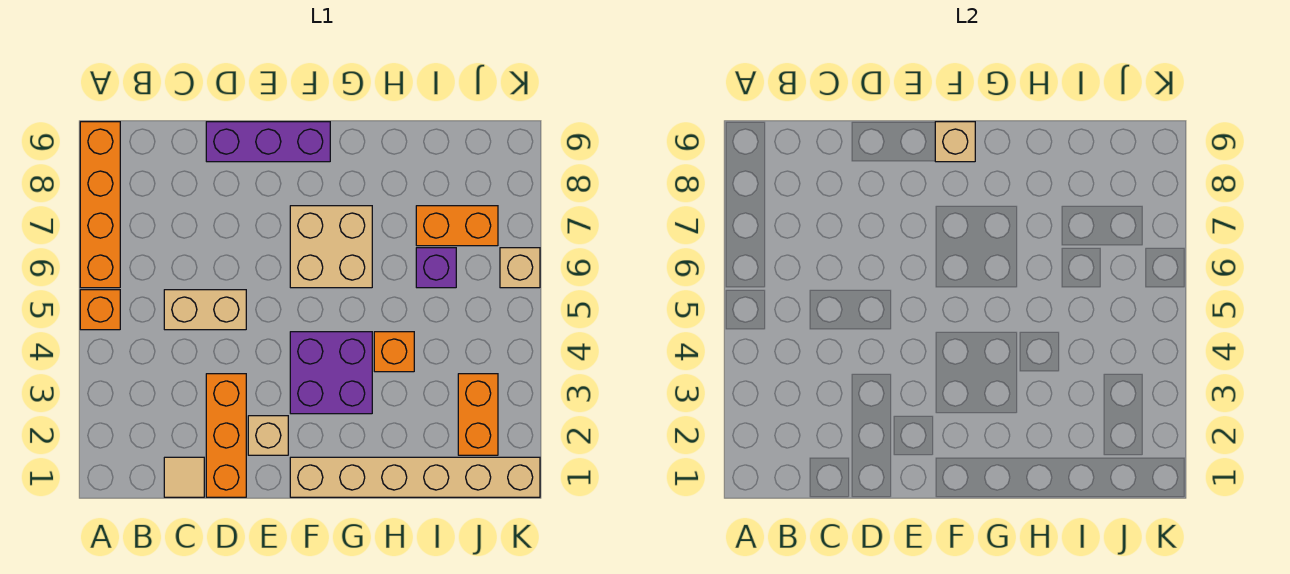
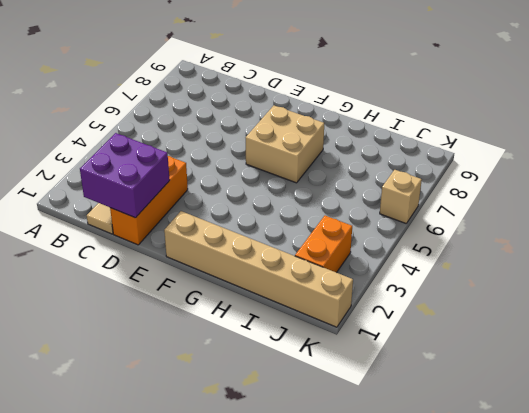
purple 2x2 brick [80,133,170,218] -> purple 2x2 brick moved to [290,332,372,414]
none -> orange 1x1 brick [80,290,120,330]
none -> orange 1x4 brick [80,122,120,288]
none -> tan 1x2 brick [164,290,246,330]

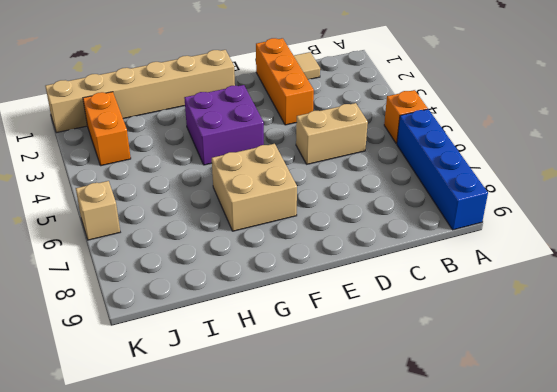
blue 1x4 brick [397,109,488,230] -> orange 1x4 brick [80,122,120,288]
none -> purple 1x3 brick [206,122,330,162]
none -> tan 1x1 brick [248,416,288,455]
none -> orange 1x1 brick [374,332,414,372]

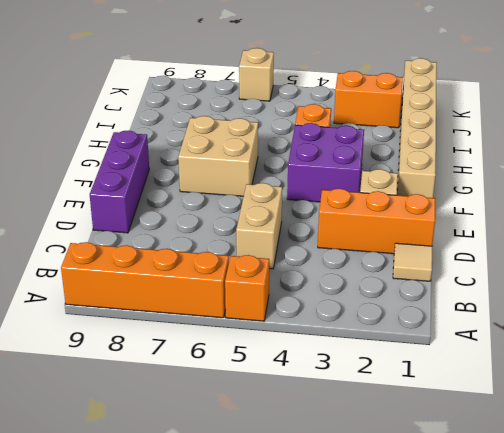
none -> purple 1x1 brick [416,248,456,288]
none -> orange 1x2 brick [416,206,498,246]
none -> tan 1x1 brick [935,122,975,162]

